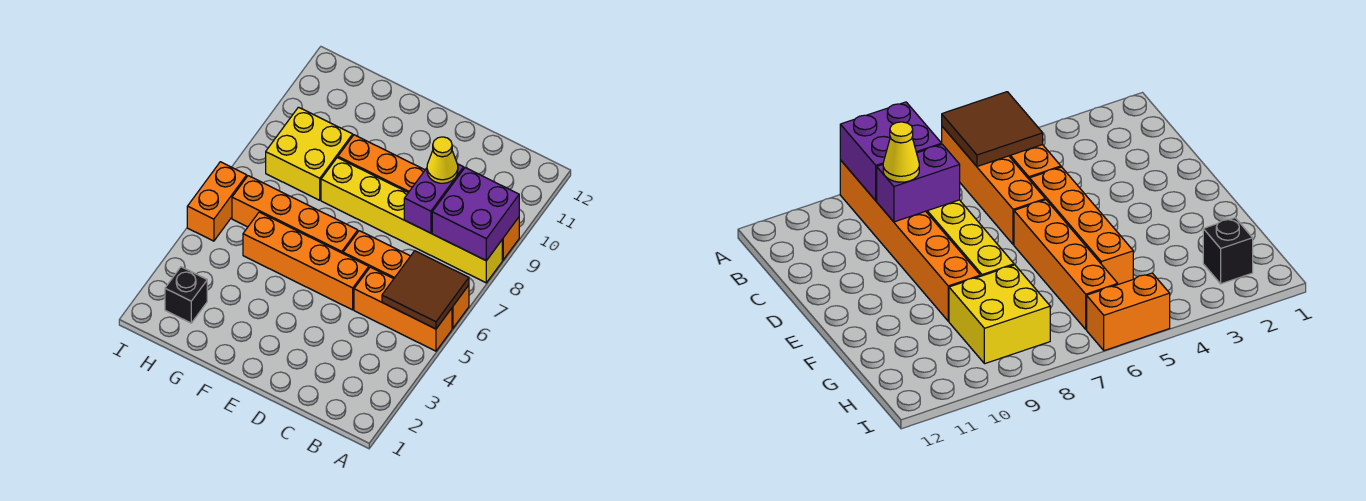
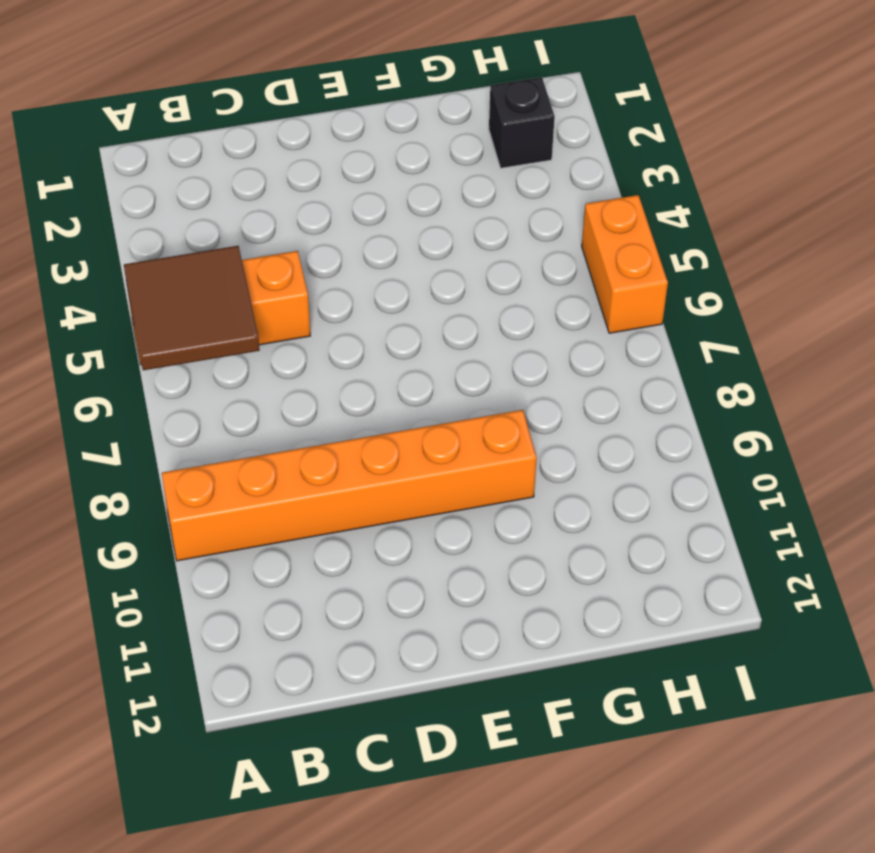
none -> orange 1x4 brick [343,231,469,328]
none -> yellow 1x6 brick [321,158,502,283]
none -> orange 1x4 brick [243,212,369,310]

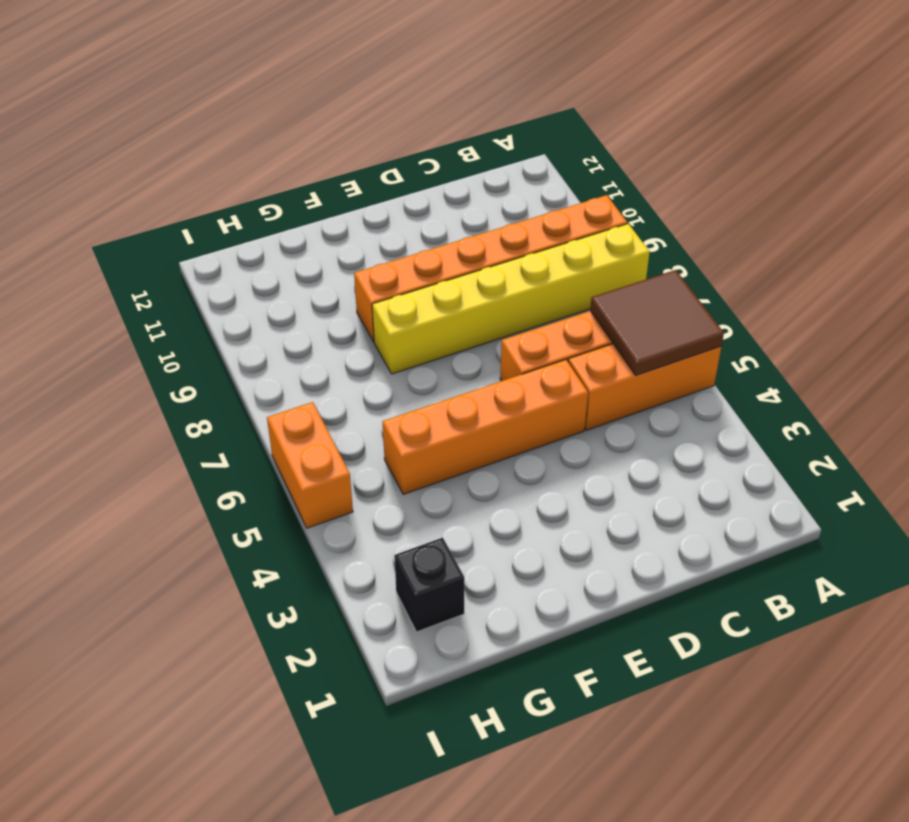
none -> orange 1x4 brick [232,176,358,253]
none -> yellow 2x2 brick [266,107,353,200]
none -> purple 2x2 brick [432,168,519,261]

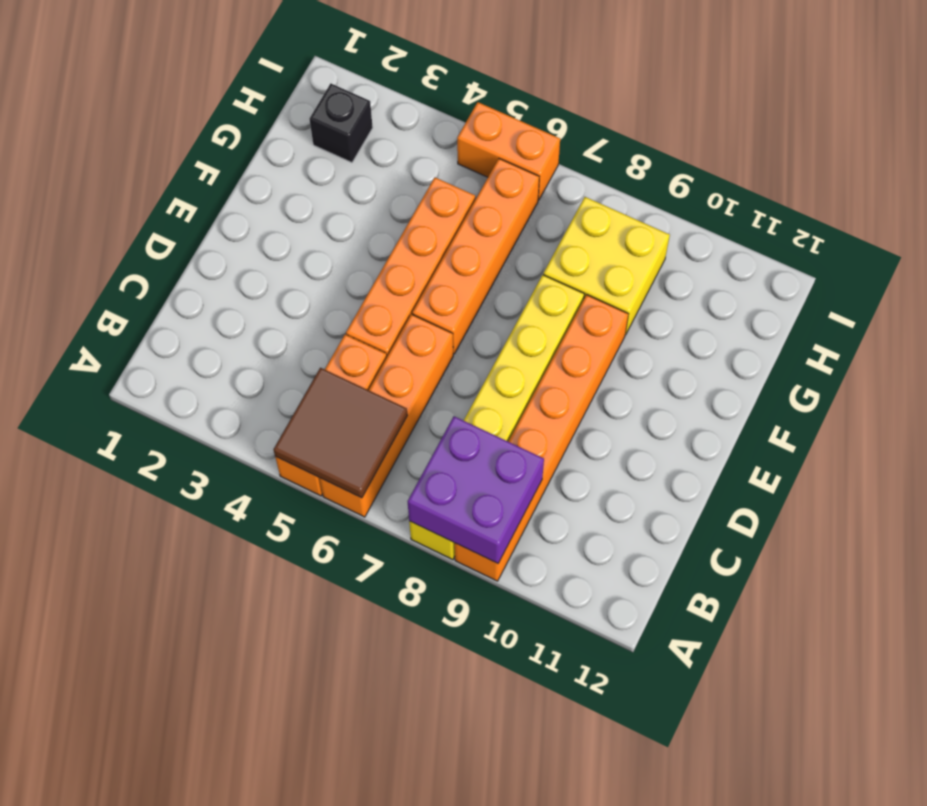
none -> purple 1x2 brick [404,164,464,233]
none -> yellow 1x1 cone [427,137,458,183]

